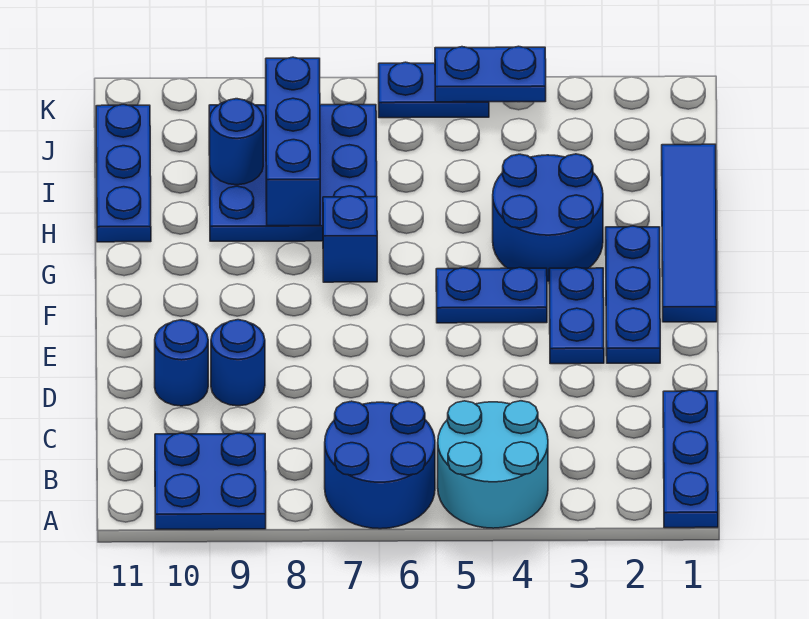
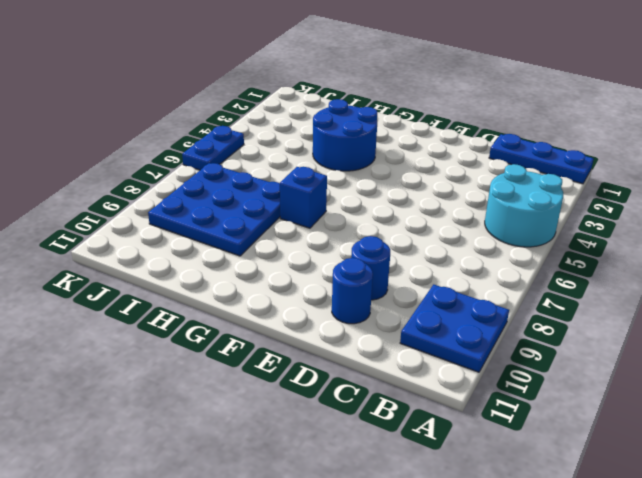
none -> blue 2x2 round brick [325,401,435,529]
none -> blue 1x3 plate [606,226,660,363]
none -> blue 1x2 plate [549,267,604,364]

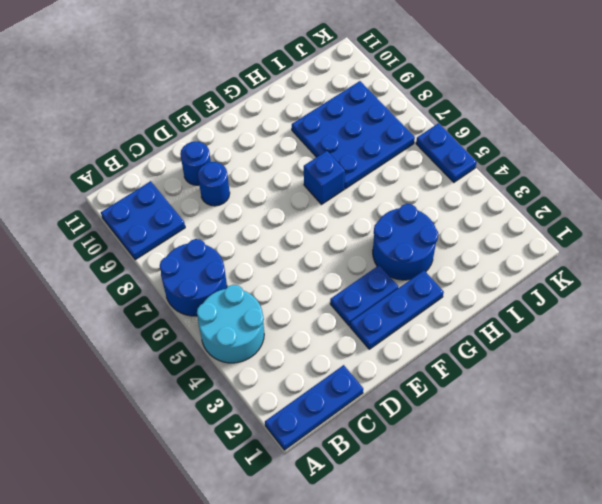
none -> blue 1x4 tile [662,144,717,322]
none -> blue 1x2 plate [436,268,547,323]
none -> blue 1x3 plate [96,104,151,242]

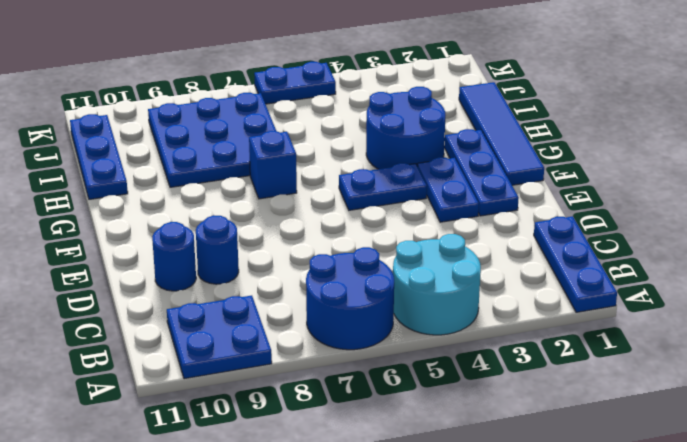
none -> blue 1x3 brick [266,57,320,226]
none -> blue 1x1 round brick [209,99,263,185]
none -> blue 1x2 plate [435,46,546,102]

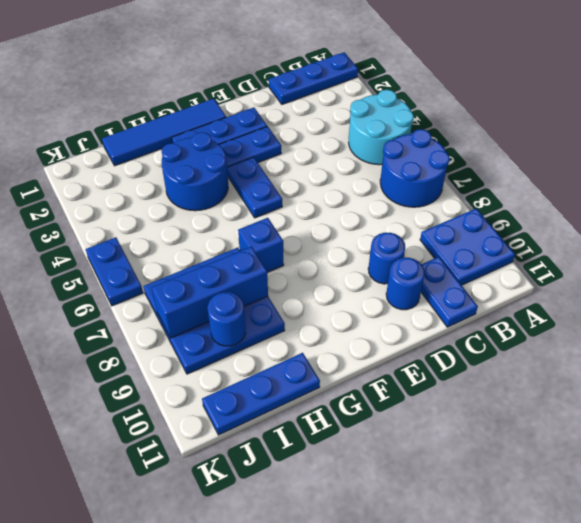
blue 1x2 plate [421,257,478,327] -> blue 1x2 plate moved to [435,46,546,102]

